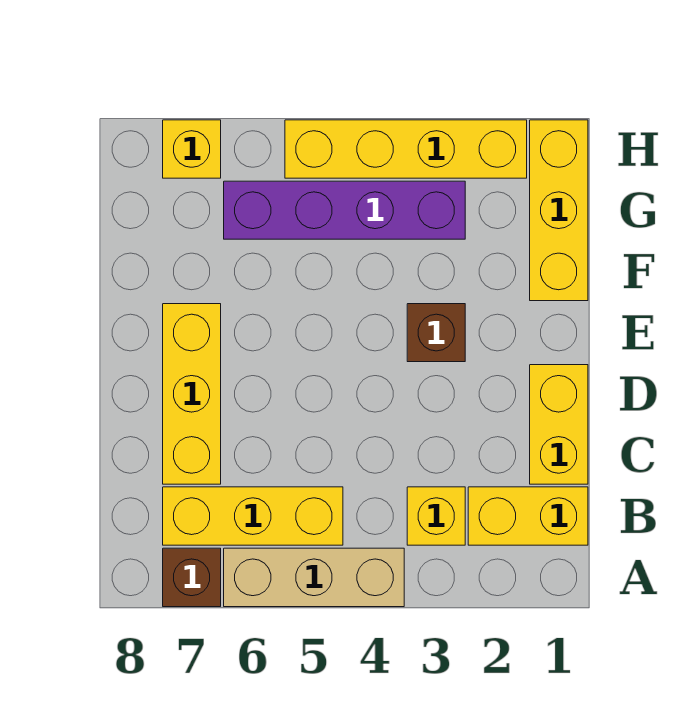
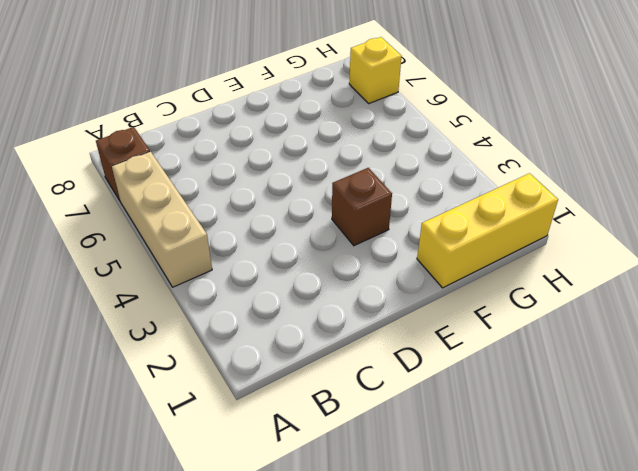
none -> yellow 1x2 brick [468,487,588,545]
none -> yellow 1x1 brick [407,487,465,545]
none -> yellow 1x3 brick [163,487,343,545]

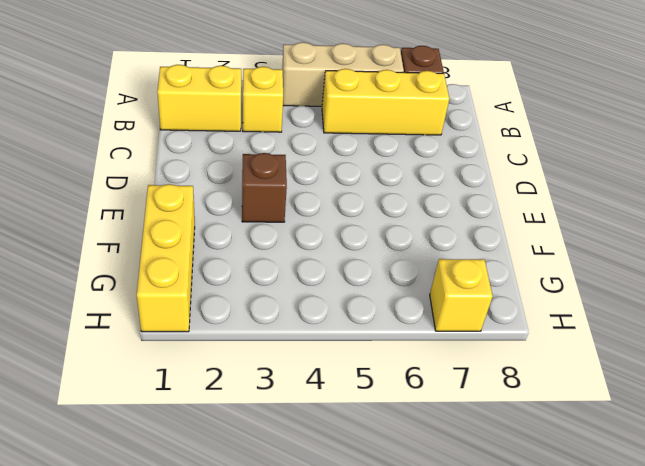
none -> yellow 1x2 brick [530,365,588,484]
none -> yellow 1x3 brick [163,304,221,484]
none -> purple 1x4 brick [224,181,465,239]

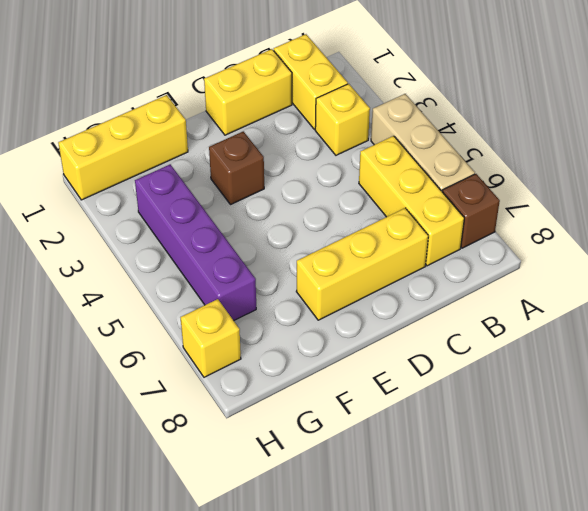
none -> yellow 1x4 brick [285,120,527,178]

